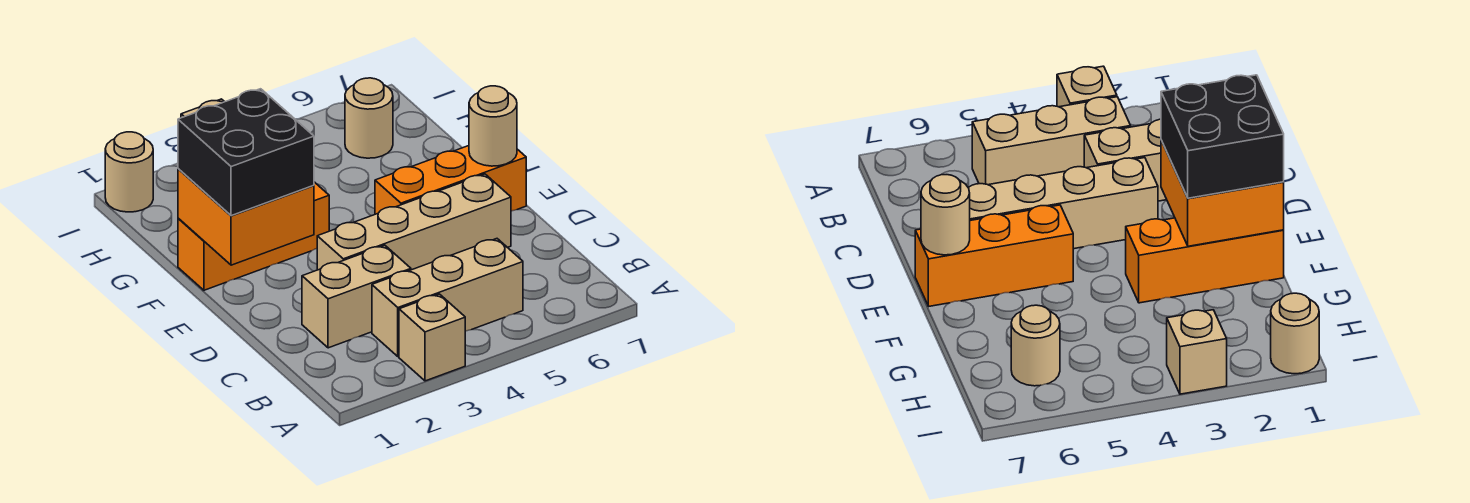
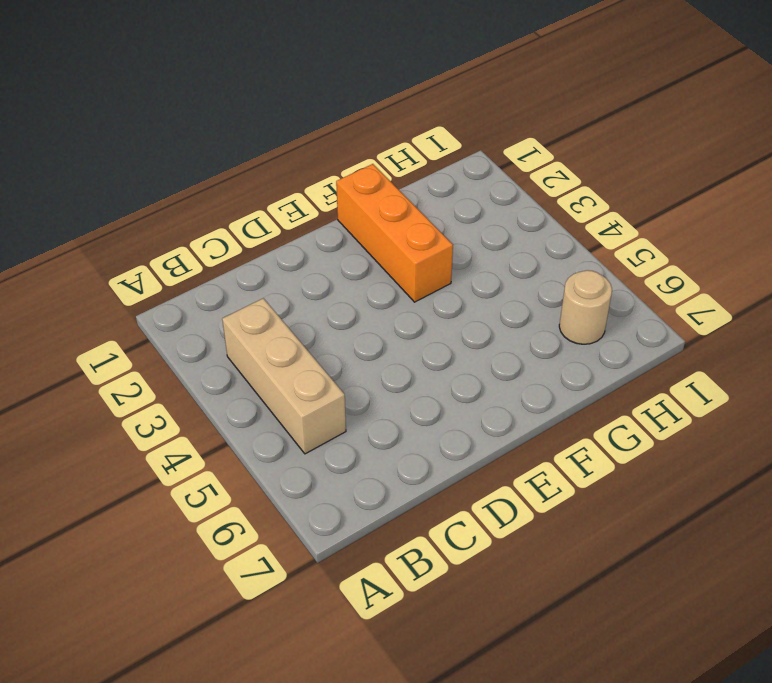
none -> tan 1x1 brick [399,294,465,381]
none -> tan 1x2 brick [302,245,411,348]
none -> tan 1x4 brick [317,174,511,270]

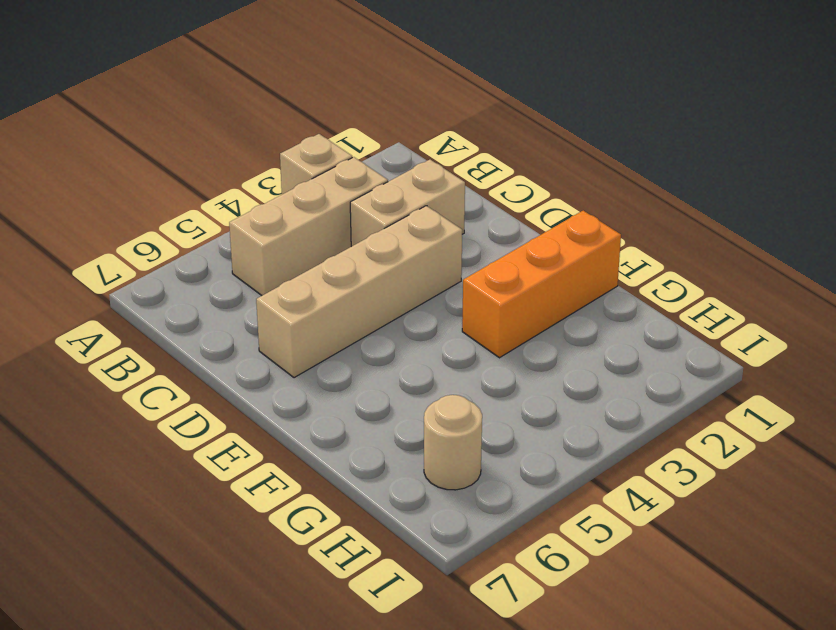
none -> orange 1x3 brick [375,146,526,214]
none -> tan 1x1 round brick [105,132,153,212]
none -> tan 1x1 brick [1167,310,1227,394]

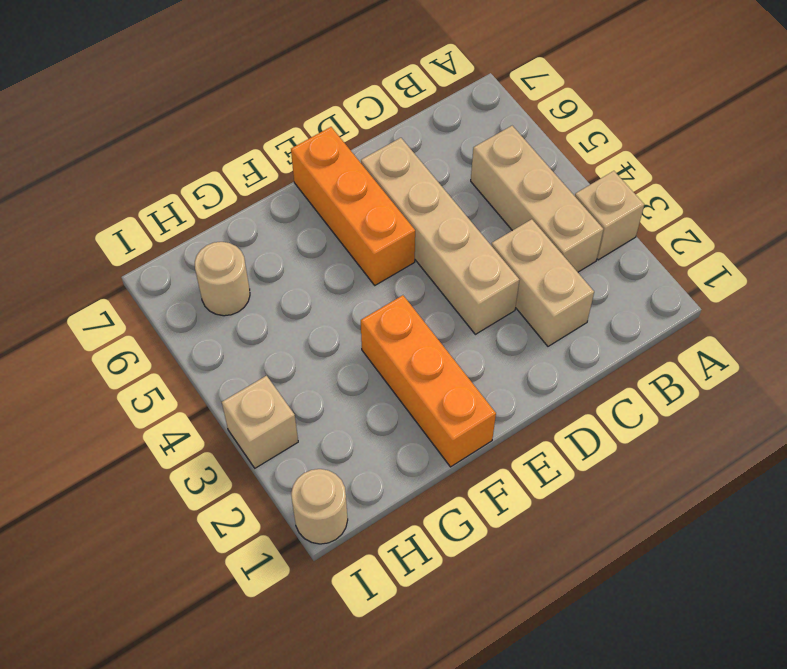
none -> orange 2x2 brick [178,169,314,265]
none -> tan 1x1 round brick [469,86,517,166]
none -> black 2x2 brick [178,89,314,216]

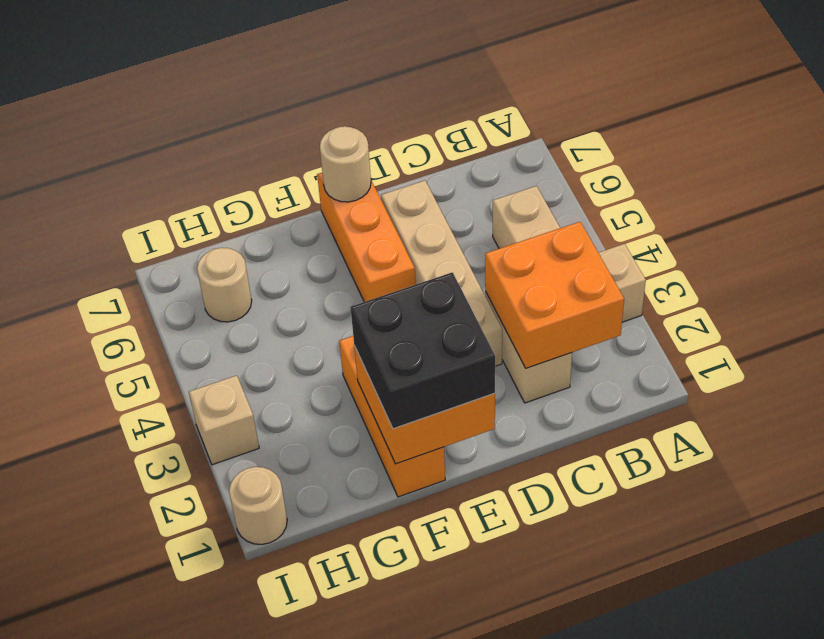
orange 2x2 brick [485,222,624,368] -> none

